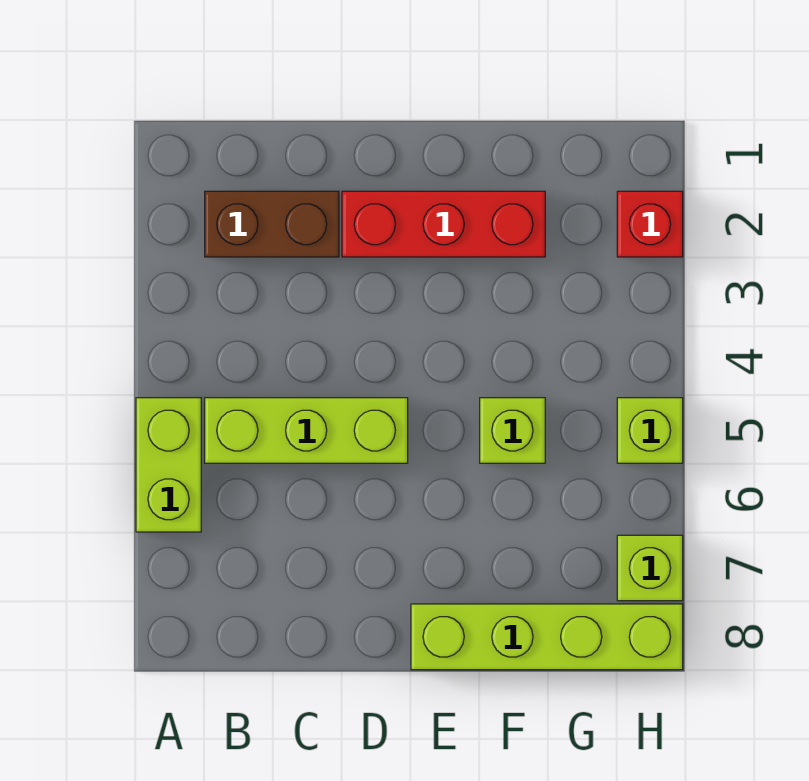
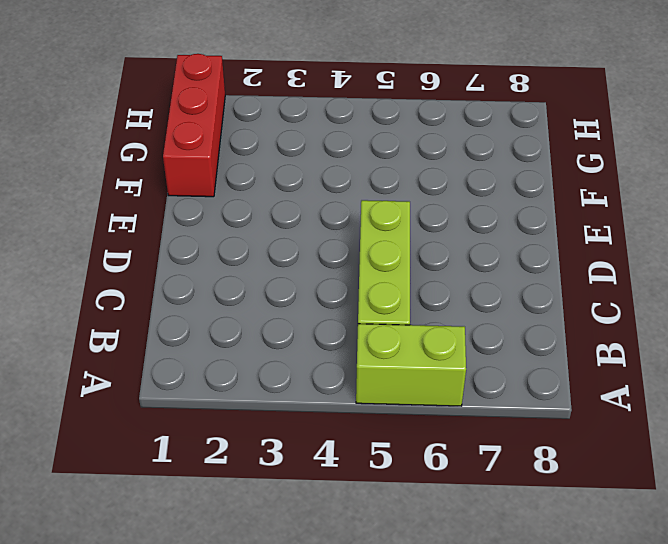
red 1x3 brick [163,54,225,197] -> red 1x3 brick moved to [342,191,545,257]
none -> brown 1x2 brick [205,191,339,257]
none -> lime 1x4 brick [411,604,683,670]

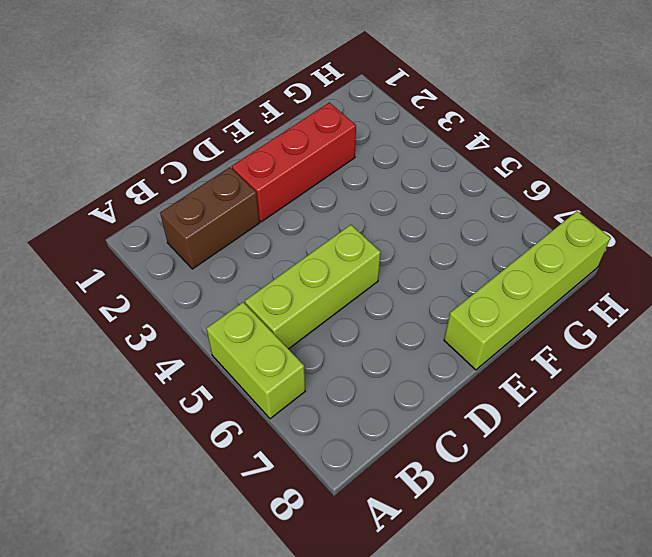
none -> lime 1x1 brick [480,398,545,463]
none -> red 1x1 brick [617,191,683,257]

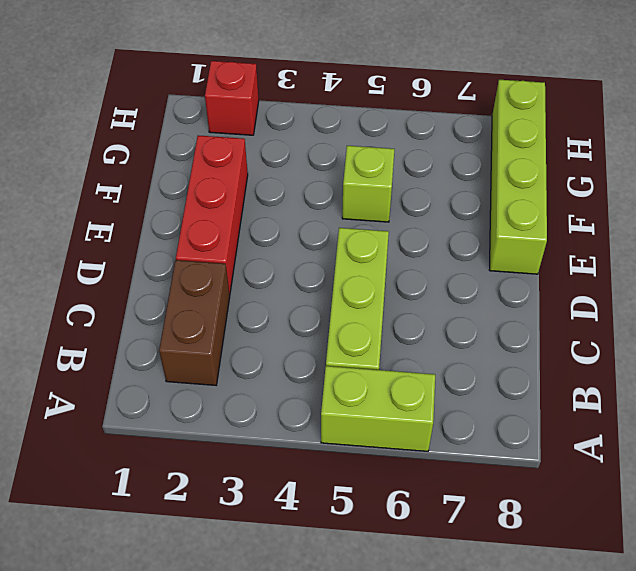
none -> lime 1x1 brick [617,398,683,463]
none -> lime 1x1 brick [617,535,683,601]

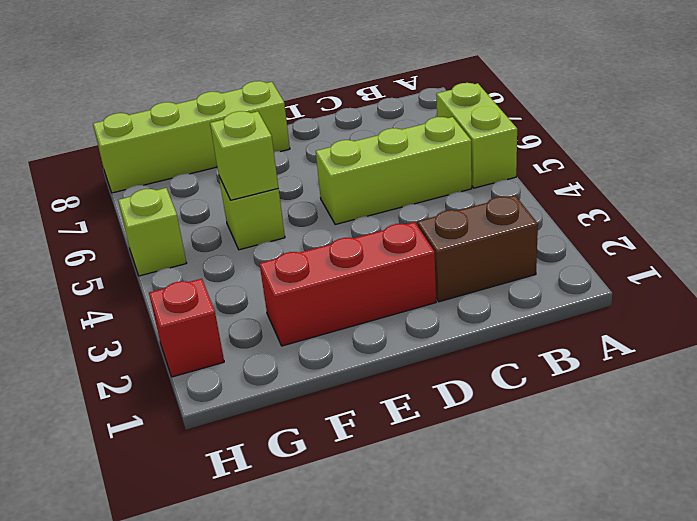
lime 1x1 brick [210,111,278,200] -> lime 1x1 brick moved to [617,535,683,601]

